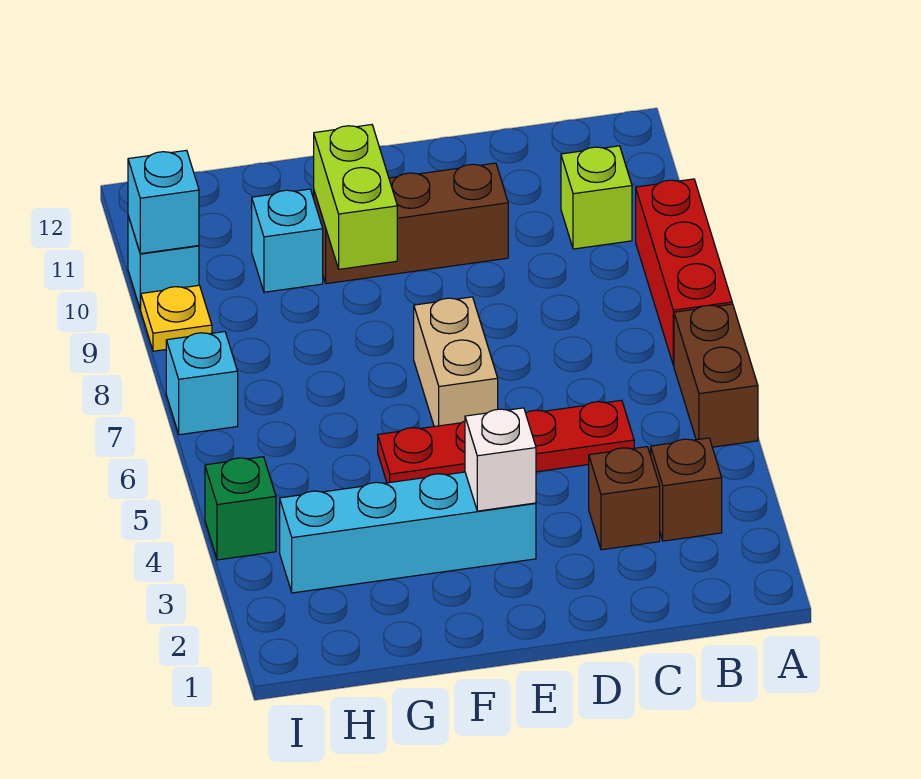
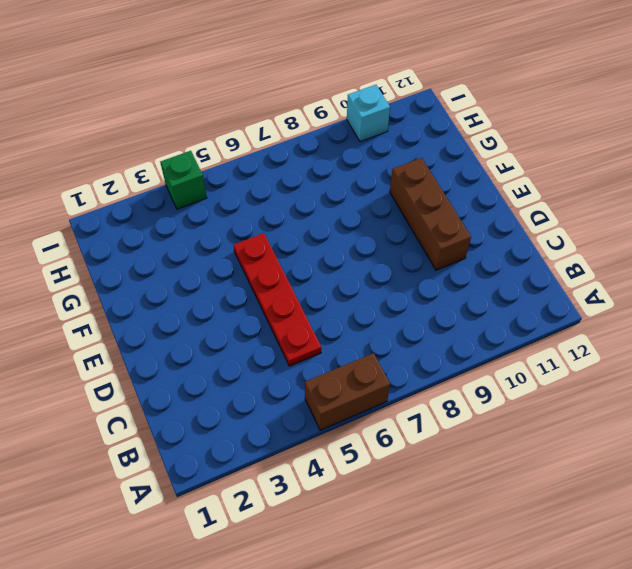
none -> red 1x3 brick [636,179,732,365]
none -> brown 1x1 brick [651,438,722,541]
none -> lime 1x1 brick [561,146,632,249]

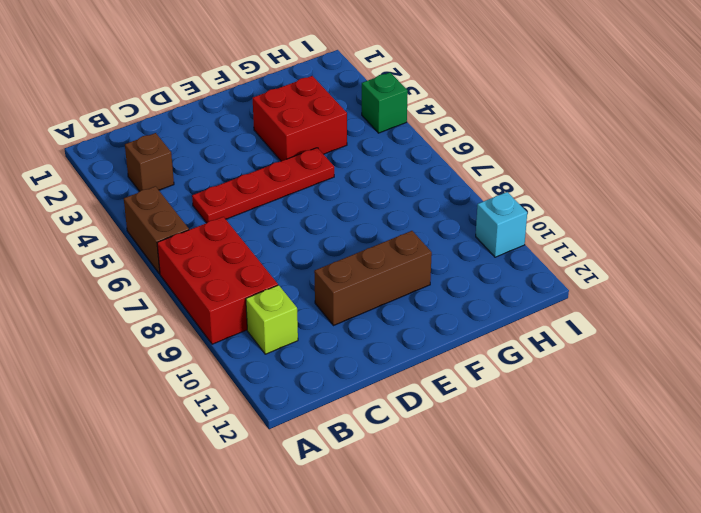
red 2x3 brick [157,217,278,344] -> red 1x3 brick [636,179,732,365]
red 2x2 brick [253,76,347,161] -> cyan 1x4 brick [280,472,536,593]
none -> brown 1x1 brick [589,447,660,550]
none -> tan 1x2 brick [414,297,498,427]
none -> cyan 1x1 brick [252,189,323,292]

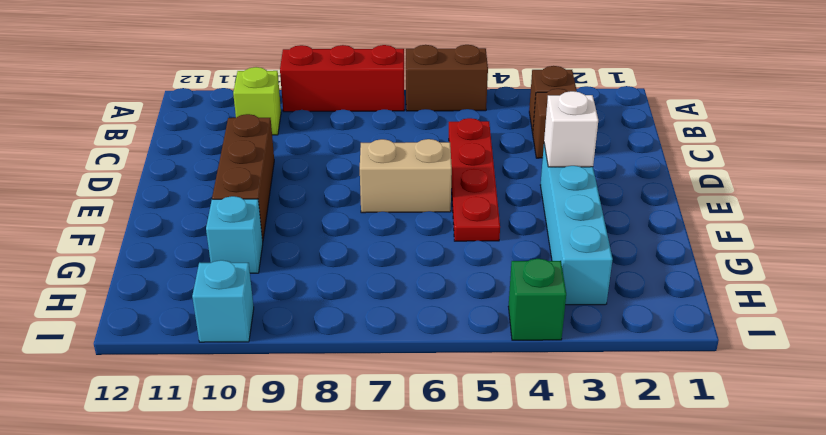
none -> cyan 1x1 brick [166,332,238,435]
none -> yellow 1x1 plate [140,285,212,351]
none -> lime 1x2 brick [314,125,397,269]

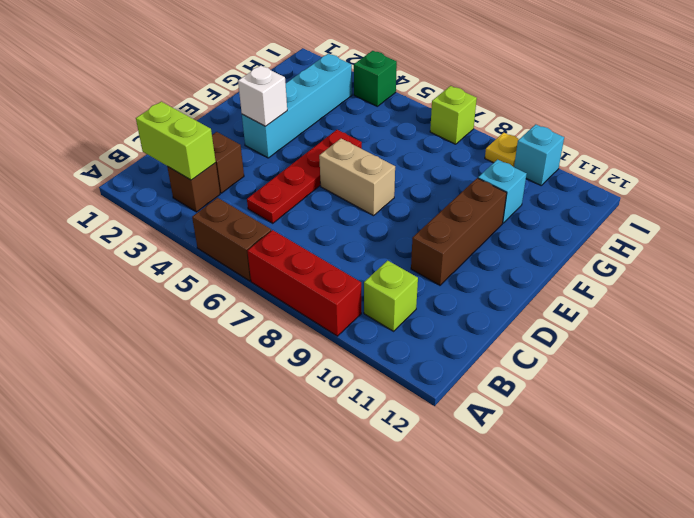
lime 1x2 brick [136,102,216,180] -> lime 1x2 brick moved to [314,125,397,269]
lime 1x1 brick [430,86,477,144] -> cyan 1x1 brick [166,332,238,435]
none -> cyan 1x1 brick [128,150,199,254]

